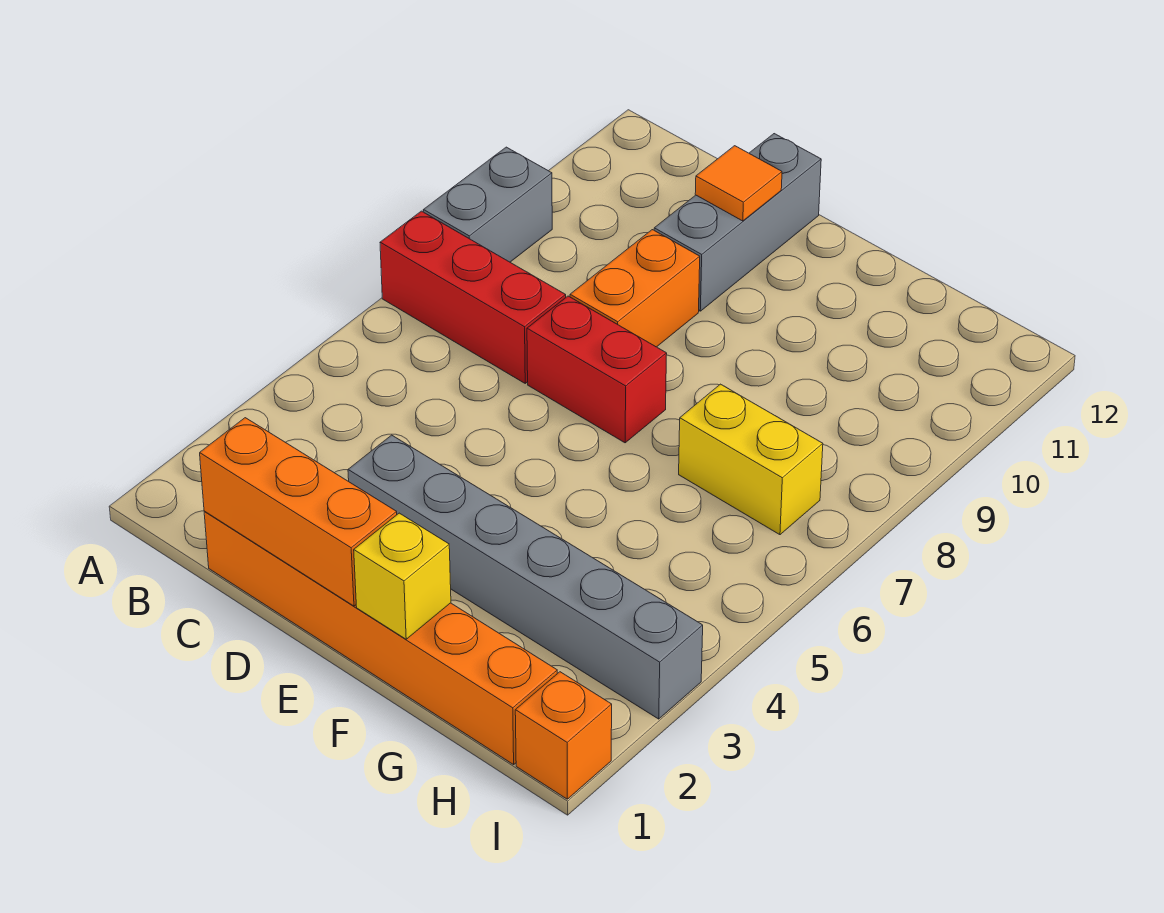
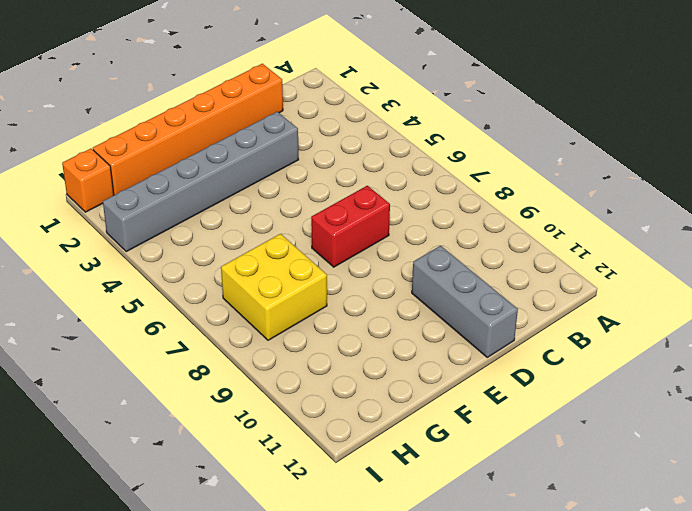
yellow 2x2 brick [221,234,327,340] -> yellow 1x2 brick [679,384,823,535]
none -> red 1x3 brick [380,211,566,383]
none -> grey 1x2 brick [423,147,552,262]
none -> orange 1x2 brick [570,230,700,347]

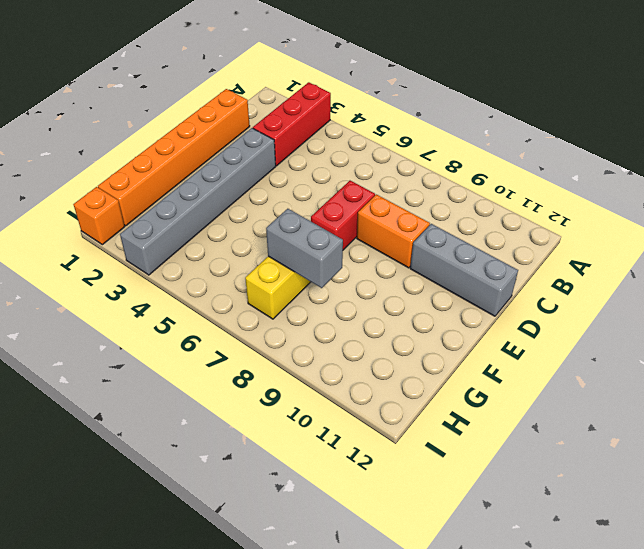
red 1x3 brick [253,82,331,166] -> red 1x3 brick moved to [380,211,566,383]
grey 1x2 brick [266,209,343,288] -> grey 1x2 brick moved to [423,147,552,262]
none -> orange 1x3 brick [200,418,397,606]
none -> orange 1x1 tile [695,146,782,221]
none -> yellow 1x1 brick [354,513,451,639]

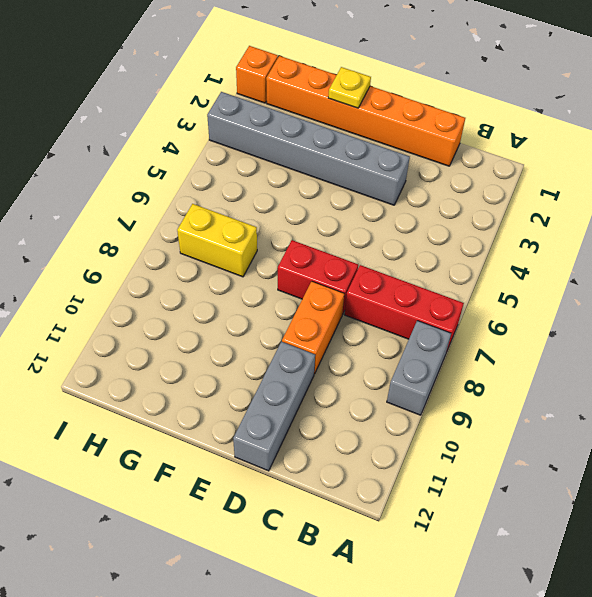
yellow 1x1 plate [328,67,371,108] -> yellow 1x1 brick [354,513,451,639]
none -> orange 1x3 brick [200,418,397,606]
none -> orange 1x1 tile [695,146,782,221]

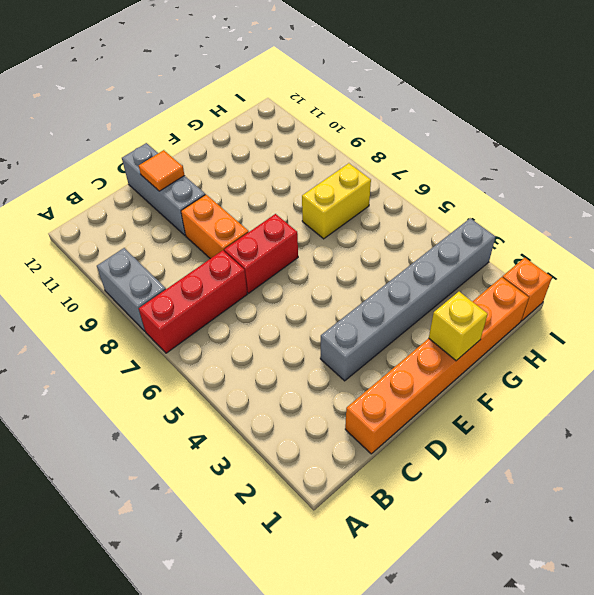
none -> orange 1x3 brick [200,418,397,606]

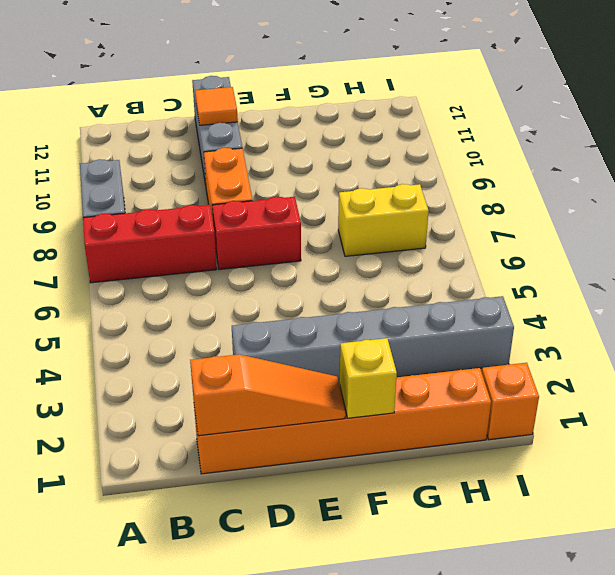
orange 1x3 slope [190,354,345,436] -> orange 1x3 brick [200,418,397,606]

